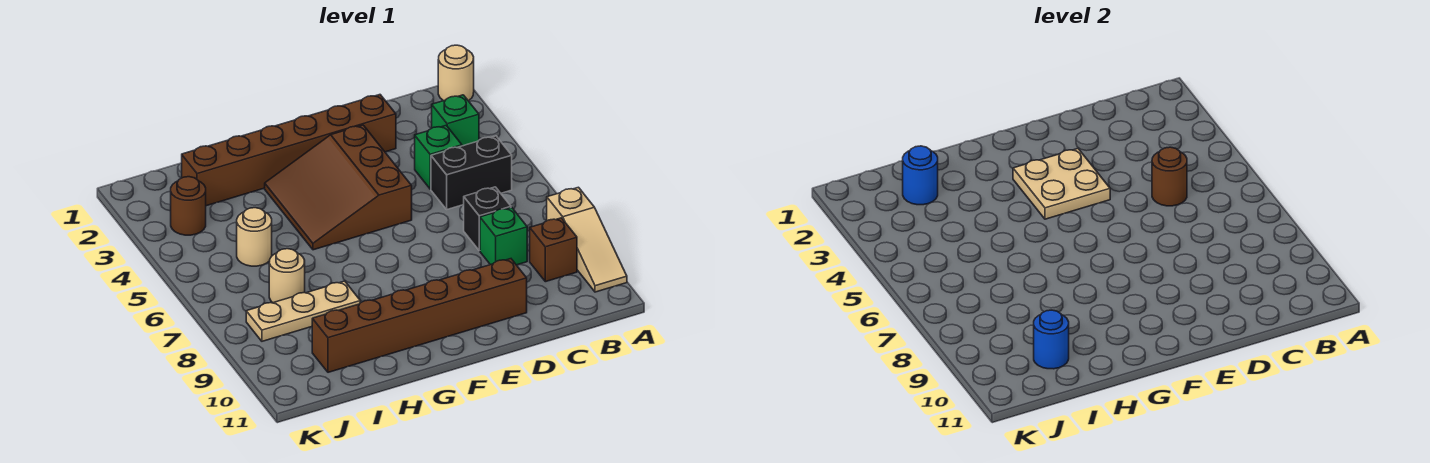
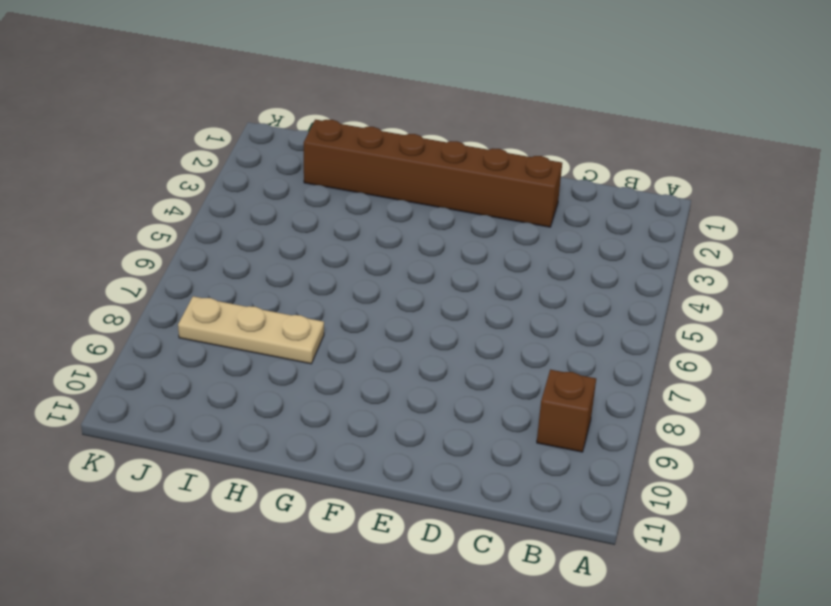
none -> tan 1x1 round brick [438,45,474,101]
none -> tan 1x3 slope [547,187,627,292]
none -> green 1x1 brick [432,95,479,146]

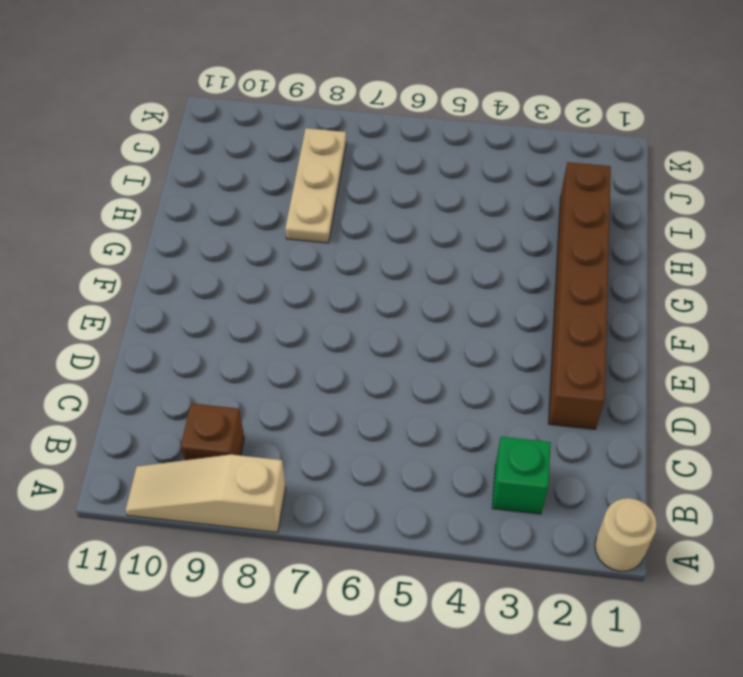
none -> black 1x2 brick [431,136,512,209]
none -> green 1x1 brick [415,126,462,189]
none -> black 1x1 brick [464,187,511,251]

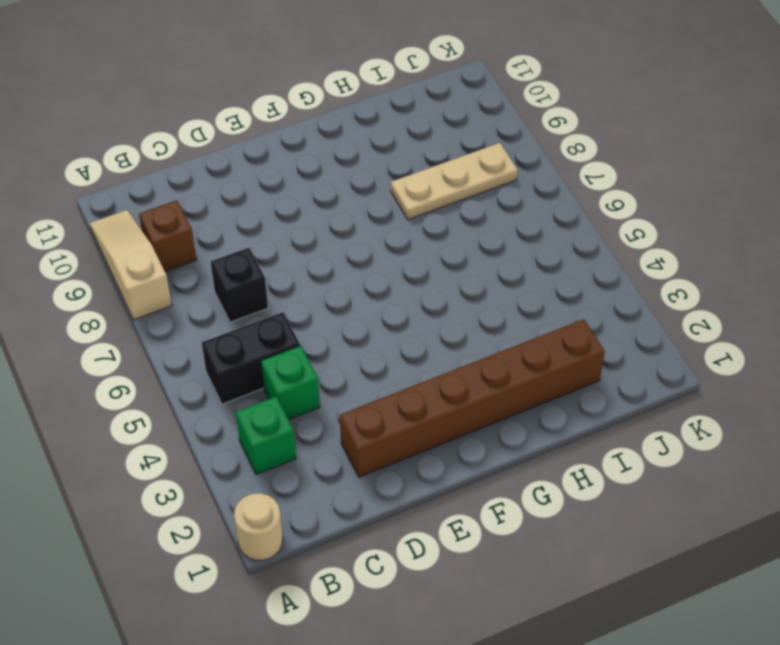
none -> green 1x1 brick [480,207,527,265]
none -> brown 1x6 brick [312,259,527,372]
none -> brown 3x3 slope [265,125,412,250]

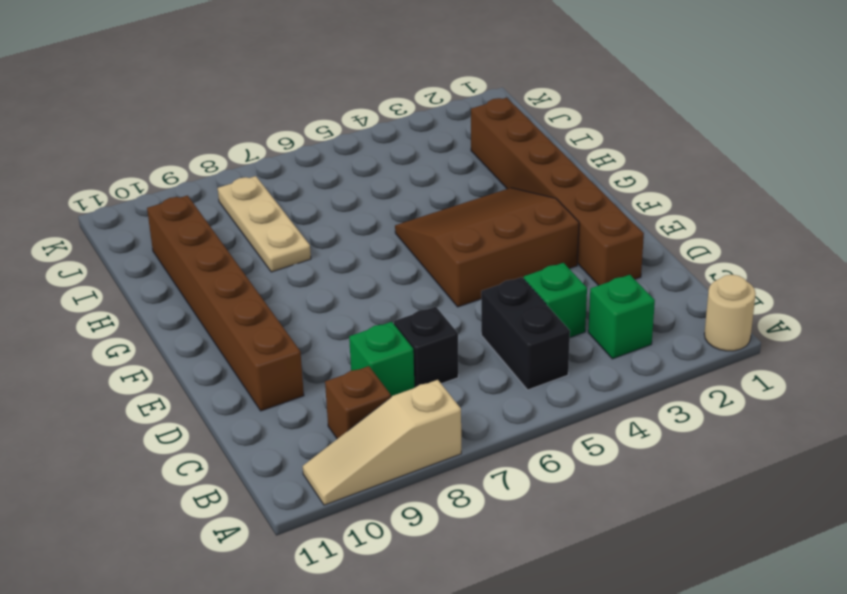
none -> tan 1x1 round brick [237,208,272,266]
none -> tan 1x1 round brick [269,249,305,303]
none -> brown 1x1 round brick [171,177,206,235]

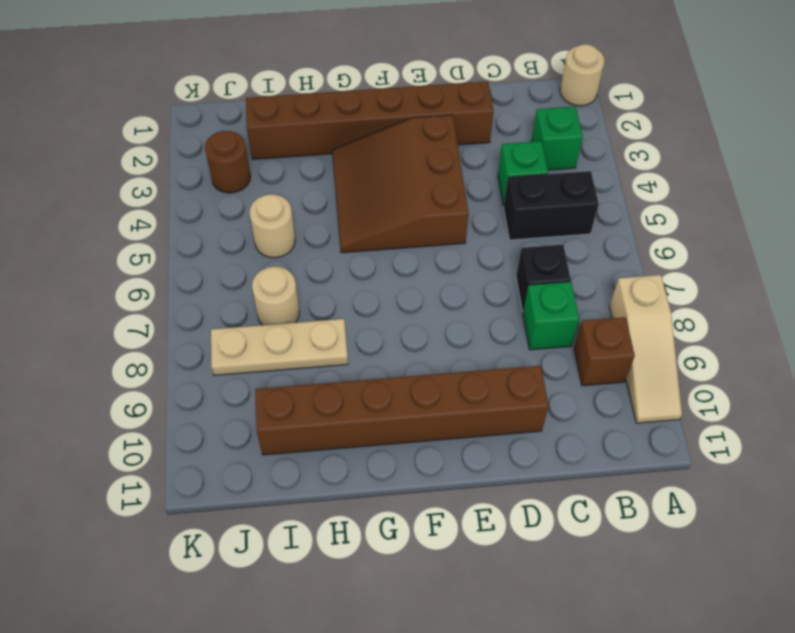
none -> brown 1x1 round brick [1152,147,1187,206]
none -> tan 2x2 plate [1013,149,1110,219]
none -> blue 1x1 round brick [903,146,938,205]

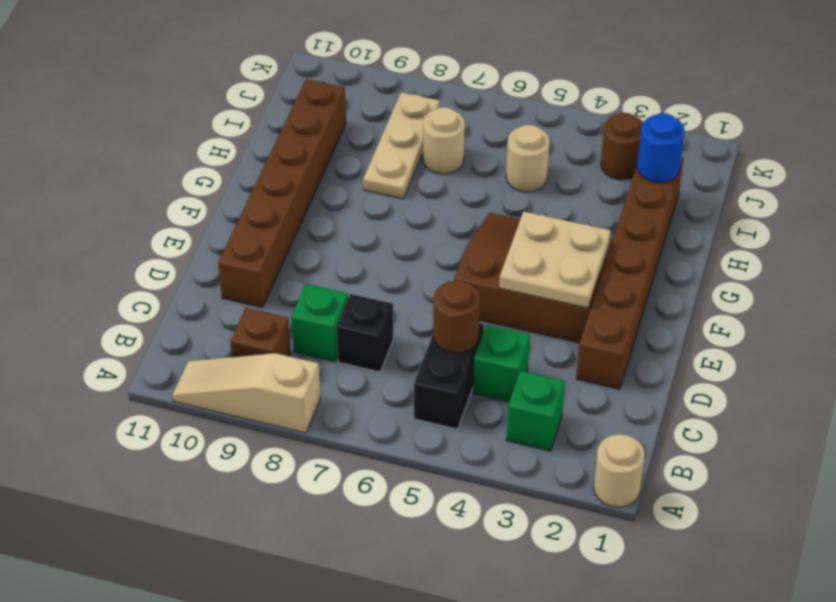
none -> blue 1x1 round brick [1034,310,1069,369]

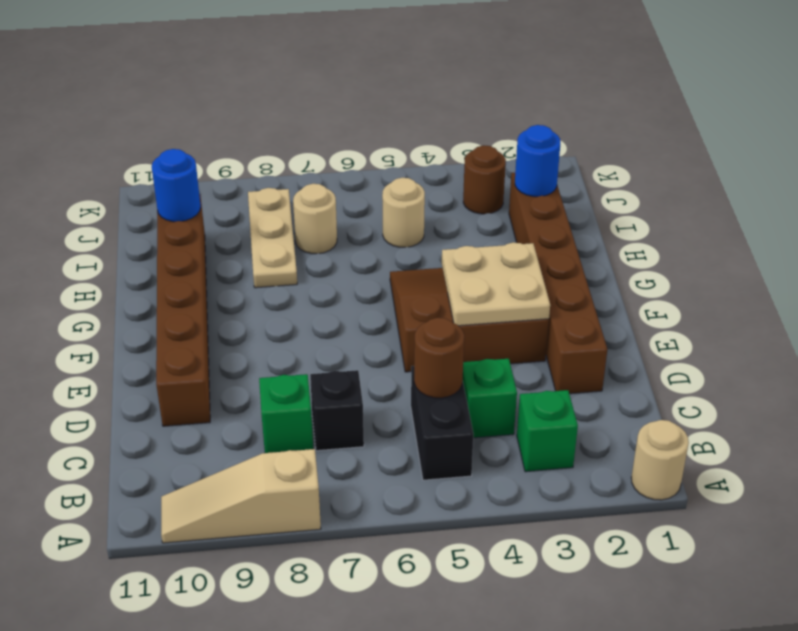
none -> brown 1x1 brick [530,218,577,282]

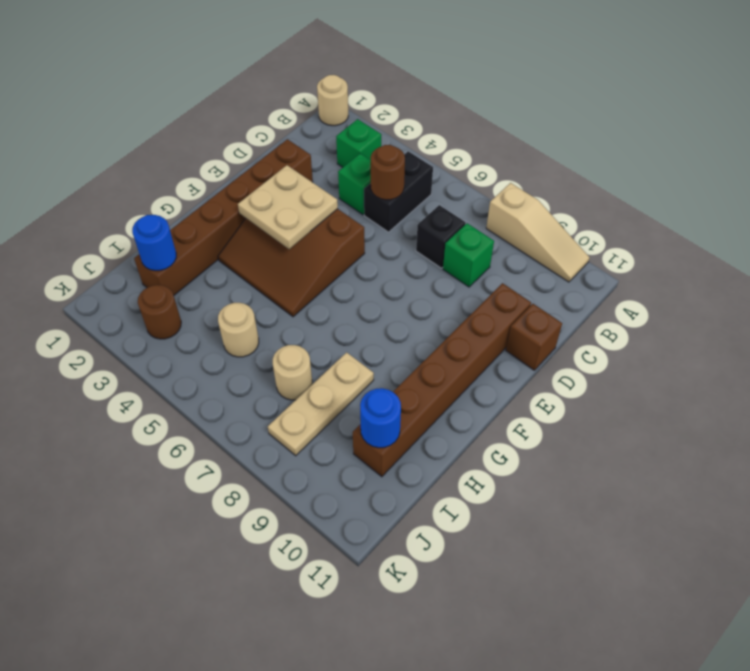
brown 1x1 brick [506,304,562,370] -> brown 1x1 brick moved to [530,218,577,282]

